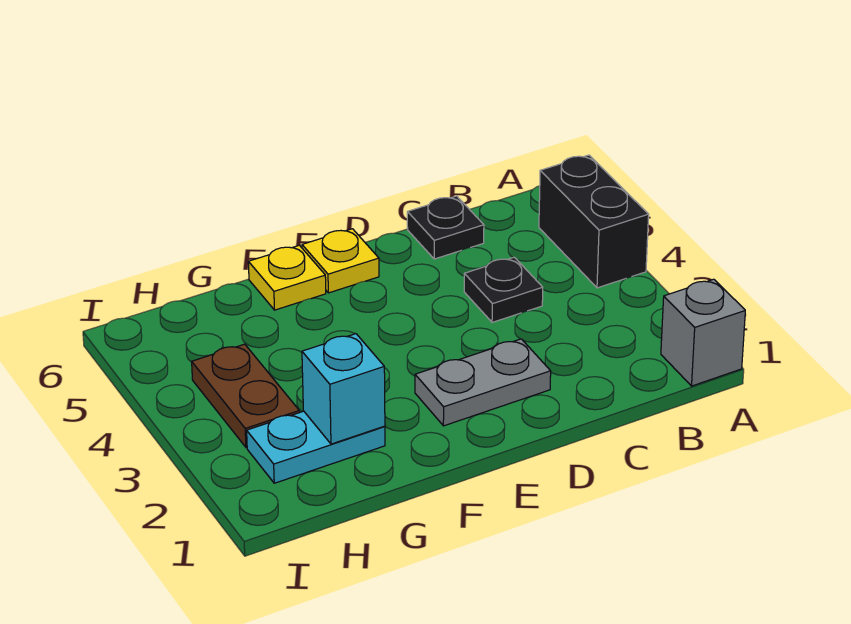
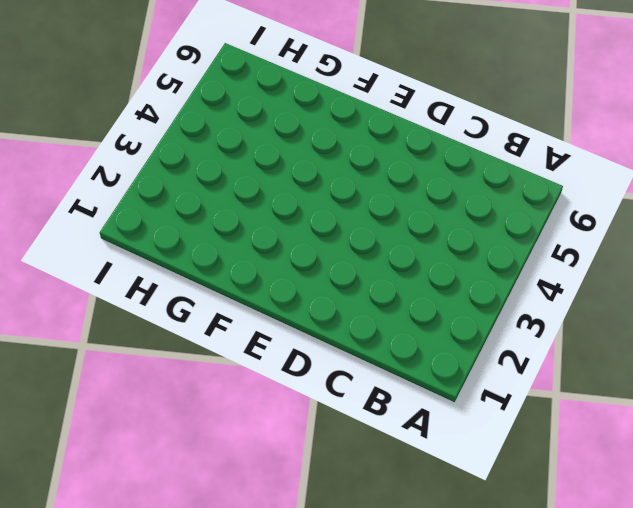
none -> grey 1x1 brick [661,279,745,386]
none -> black 1x2 brick [539,155,649,288]

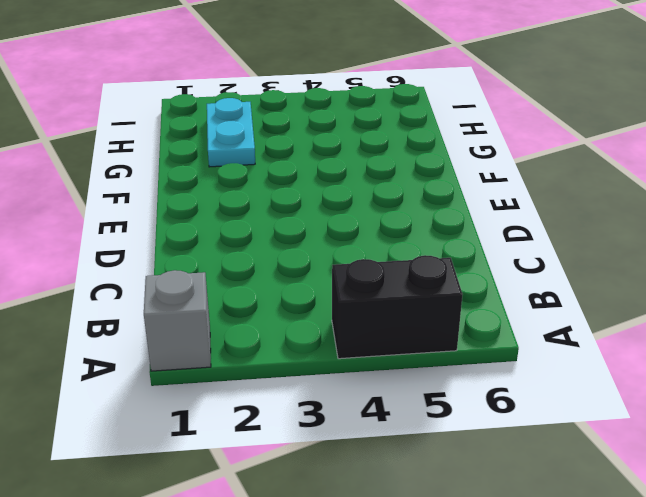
none -> black 1x1 plate [464,257,543,322]
none -> black 1x1 plate [407,196,484,259]

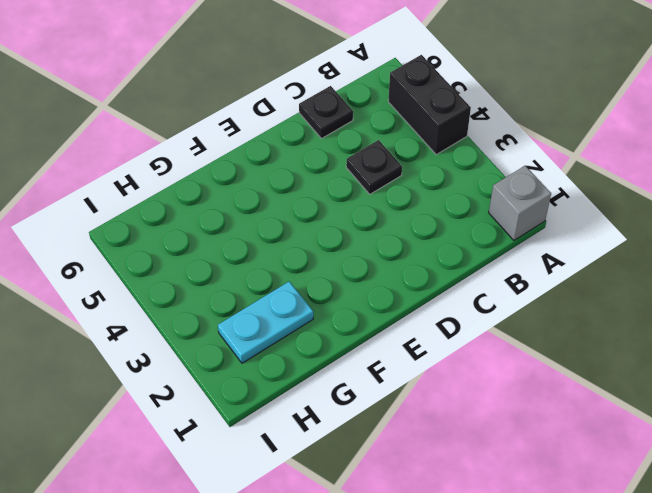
none -> grey 1x2 plate [415,339,551,426]
none -> yellow 1x1 plate [302,229,379,293]

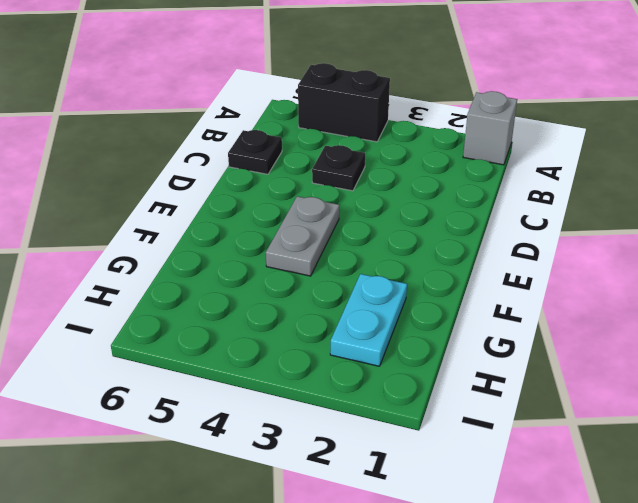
grey 1x2 plate [266,196,339,276] -> grey 1x2 plate moved to [415,339,551,426]
none -> yellow 1x1 plate [302,229,379,293]
none -> yellow 1x1 plate [248,245,326,310]

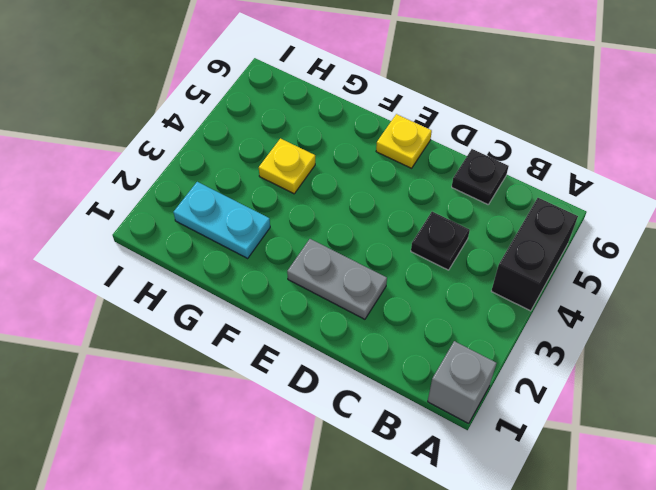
yellow 1x1 plate [259,139,315,194] -> yellow 1x1 plate moved to [248,245,326,310]
none -> brown 1x2 plate [192,344,299,448]
none -> cyan 1x1 brick [302,334,385,444]

